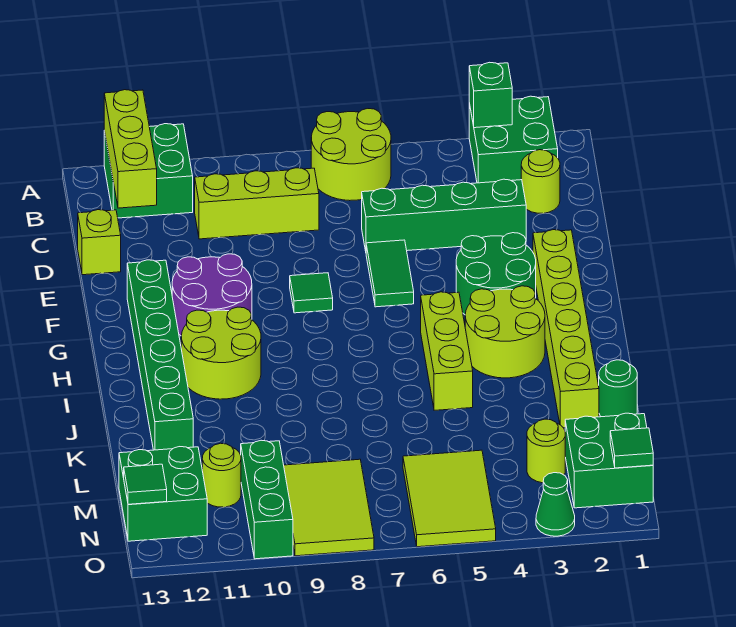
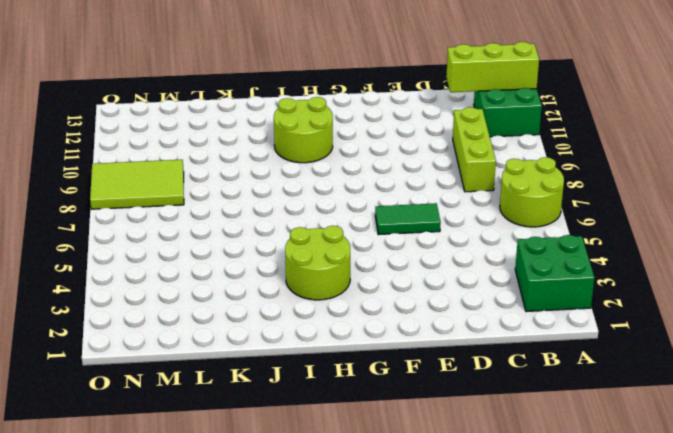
none -> lime 1x1 round brick [521,150,560,213]
none -> green 1x4 brick [362,179,526,251]
none -> lime 1x1 brick [78,210,121,275]

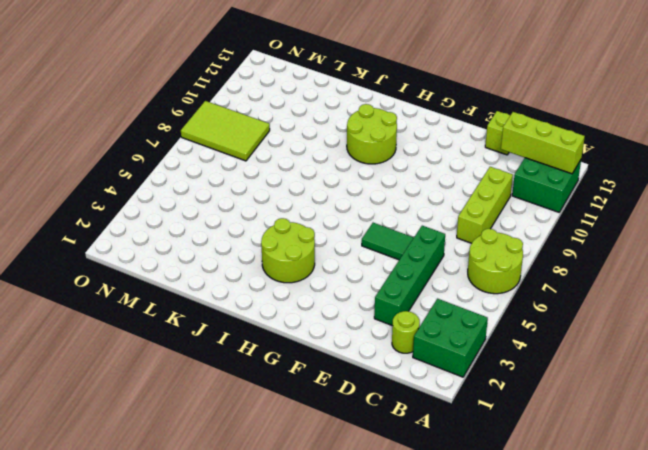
none -> lime 1x6 brick [533,230,599,428]
none -> green 2x2 round brick [456,233,536,314]
none -> green 1x1 tile [290,273,333,313]

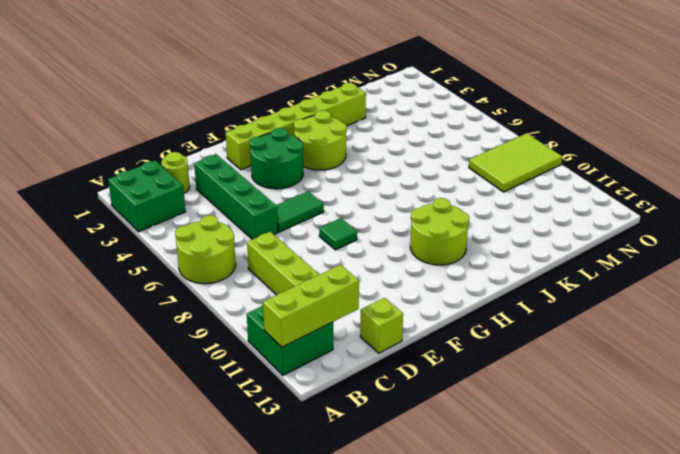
none -> purple 2x2 round brick [172,254,252,336]
none -> green 1x6 brick [127,260,193,450]
none -> lime 1x3 brick [421,292,473,410]

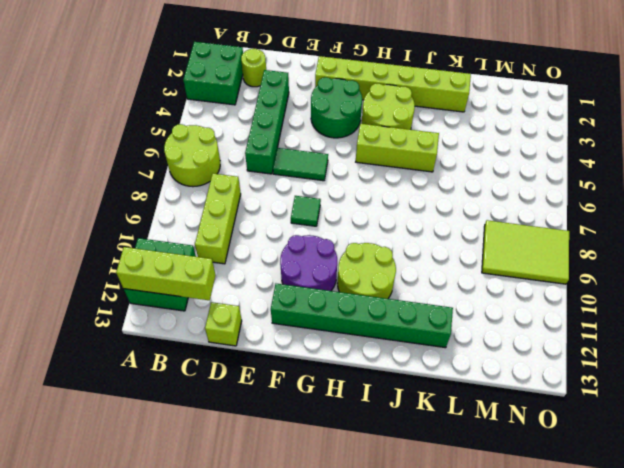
none -> green 1x1 round brick [599,360,637,417]
none -> green 2x2 brick [565,413,653,508]
none -> lime 1x1 round brick [527,419,565,483]

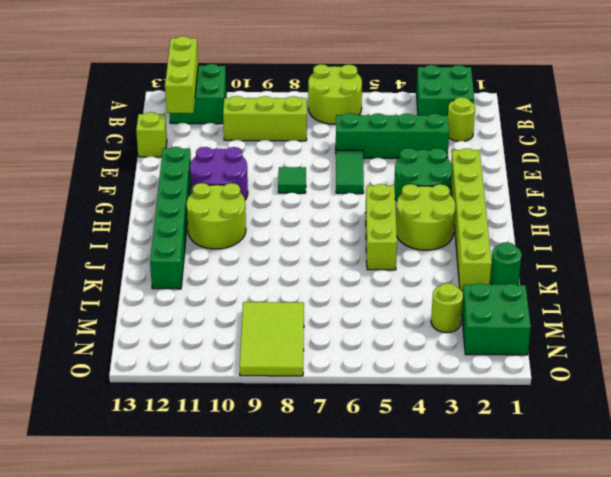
none -> lime 2x3 tile [403,450,496,547]
none -> green 1x3 brick [241,440,293,559]
none -> lime 1x1 round brick [202,443,241,507]

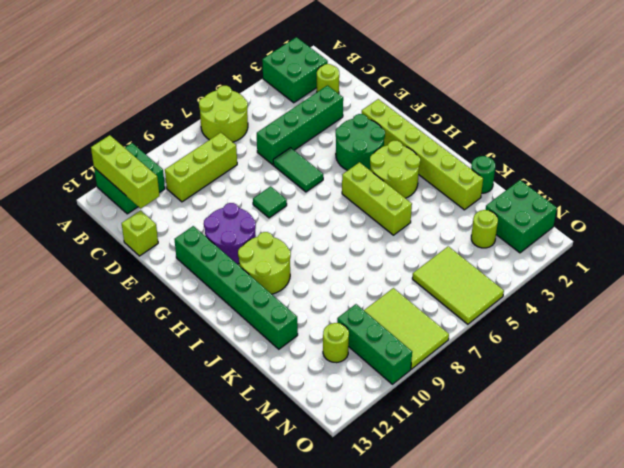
none -> green 2x2 brick [119,447,207,541]
none -> green 1x1 cone [536,473,575,536]
none -> green 1x1 brick [469,62,512,128]

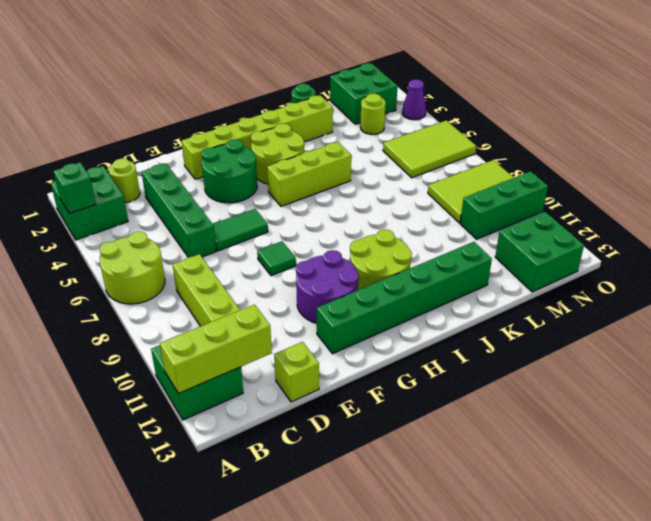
purple 1x1 cone [402,79,426,120] -> green 1x1 cone [536,473,575,536]
none -> lime 1x1 round brick [202,443,241,507]
none -> green 1x1 tile [610,428,653,468]
none -> green 1x1 tile [124,464,167,504]

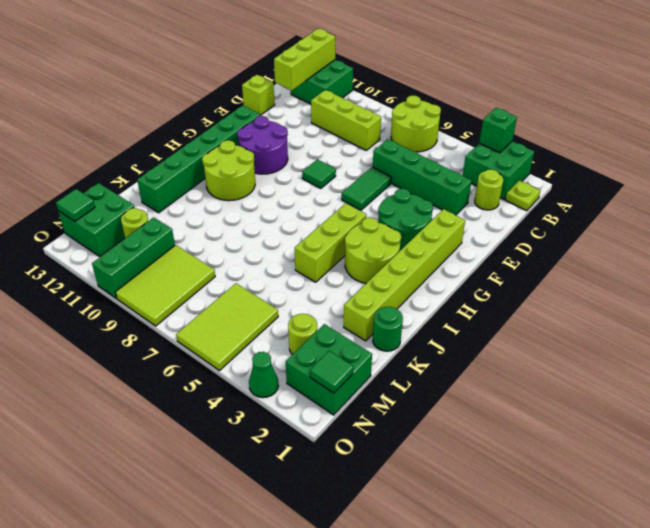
lime 1x1 plate [505,180,540,211] -> none

